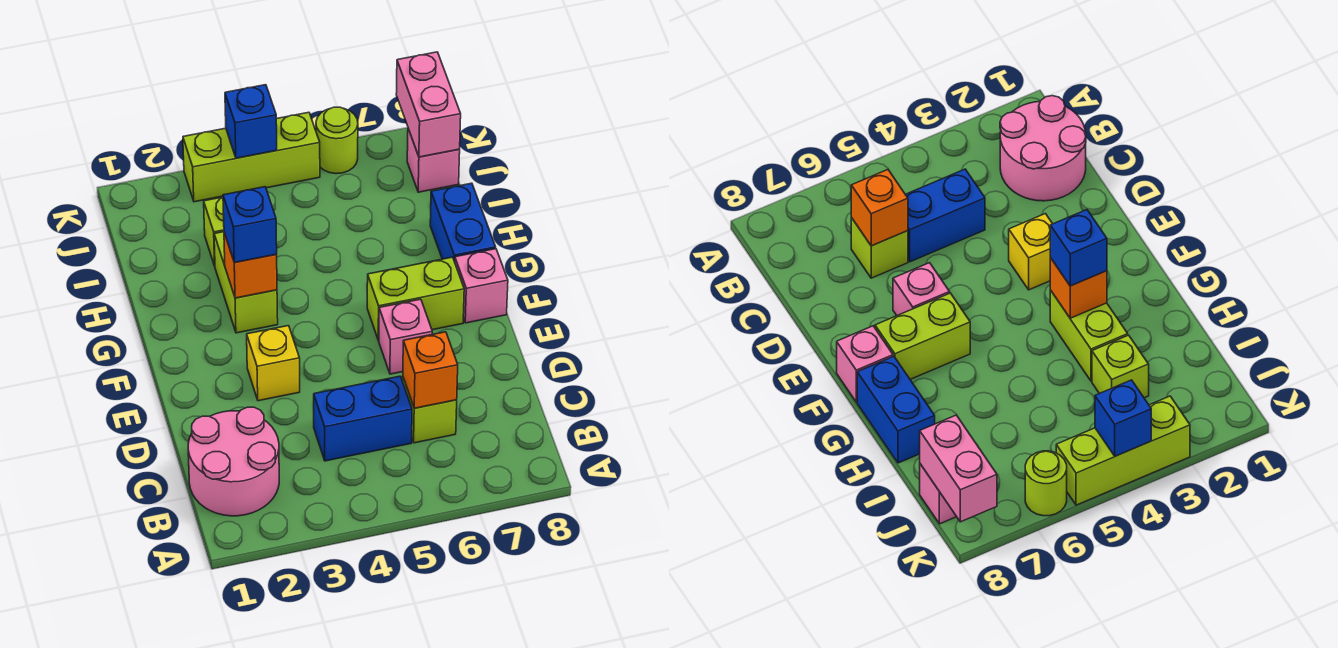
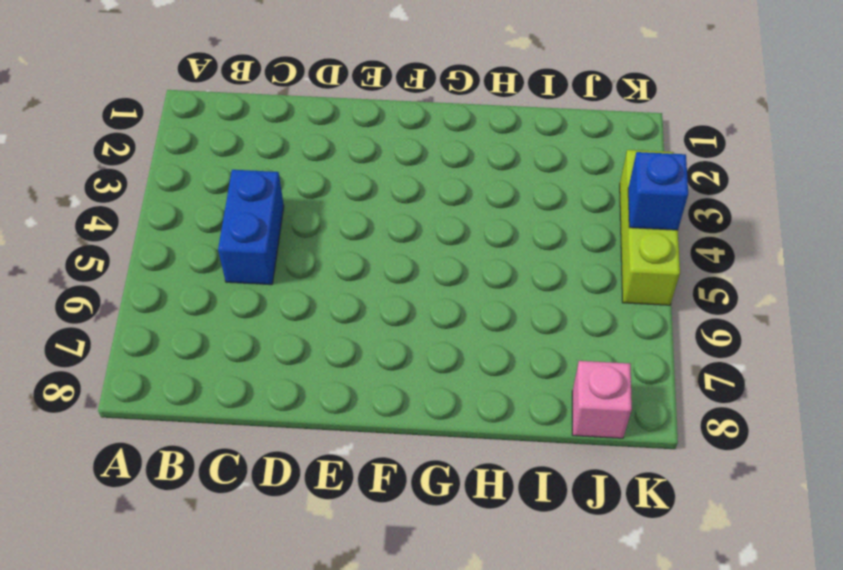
none -> pink 2x2 round brick [188,407,279,516]
none -> lime 1x1 brick [403,378,457,443]
none -> yellow 1x1 brick [247,326,300,401]

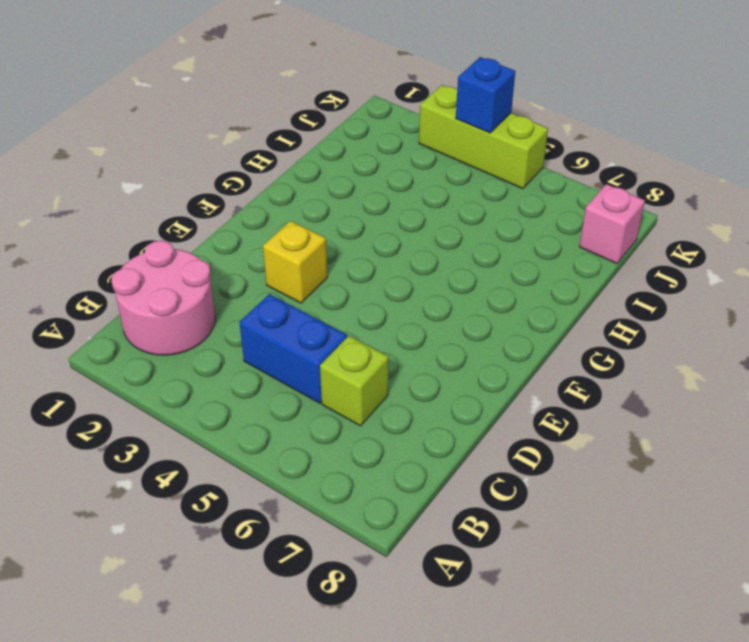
none -> pink 1x1 brick [379,299,432,374]
none -> lime 1x2 brick [367,257,464,340]
none -> pink 1x1 brick [455,249,508,323]

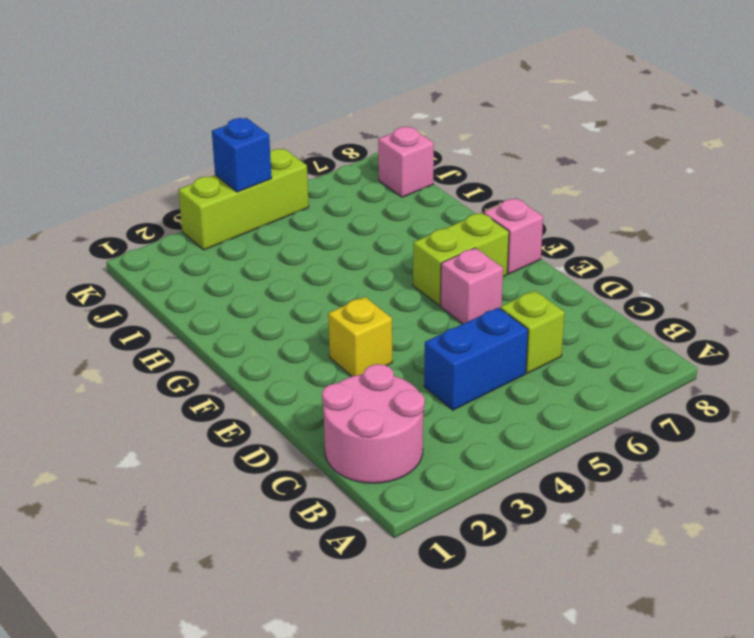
none -> lime 1x2 brick [214,232,278,333]
none -> blue 1x2 brick [430,183,496,262]
none -> lime 1x1 brick [204,197,224,266]

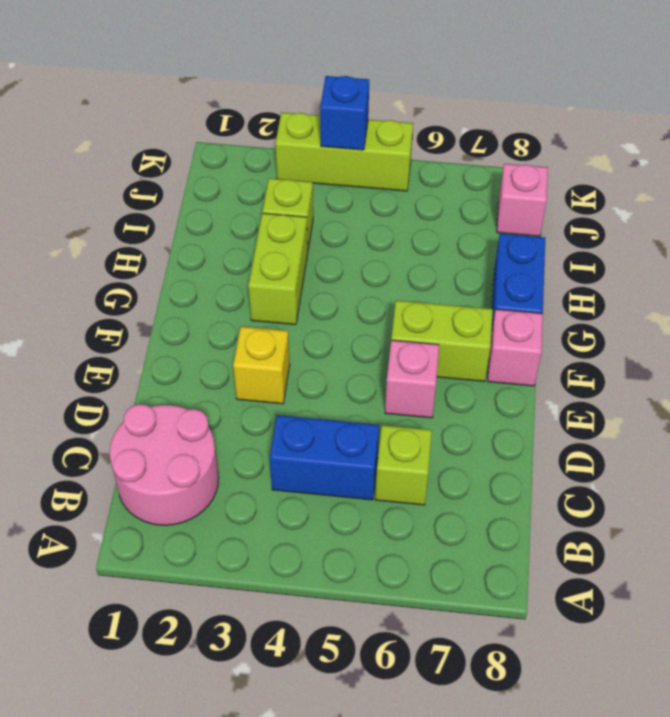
none -> lime 1x1 round brick [316,107,358,174]
none -> orange 1x1 brick [403,332,458,408]
none -> orange 1x1 brick [224,233,277,298]

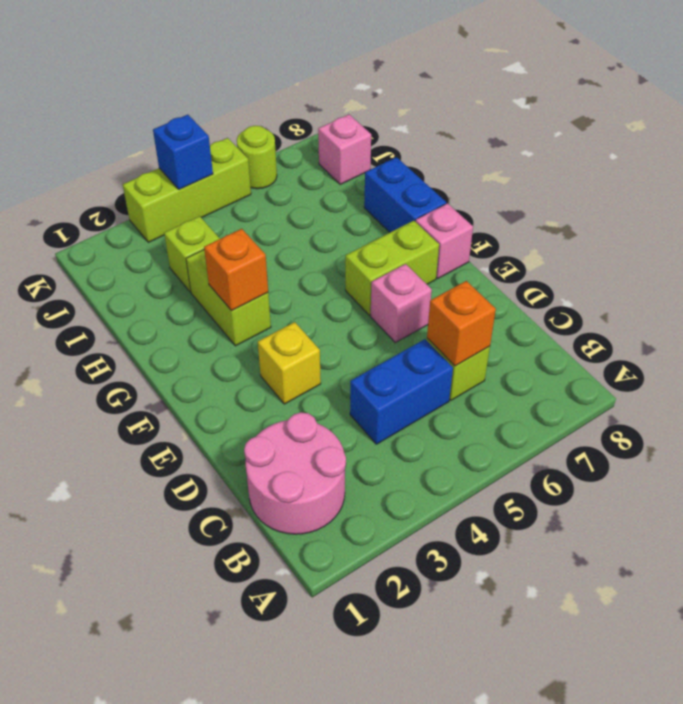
none -> pink 1x2 brick [396,52,461,157]
none -> blue 1x1 brick [223,187,277,263]

